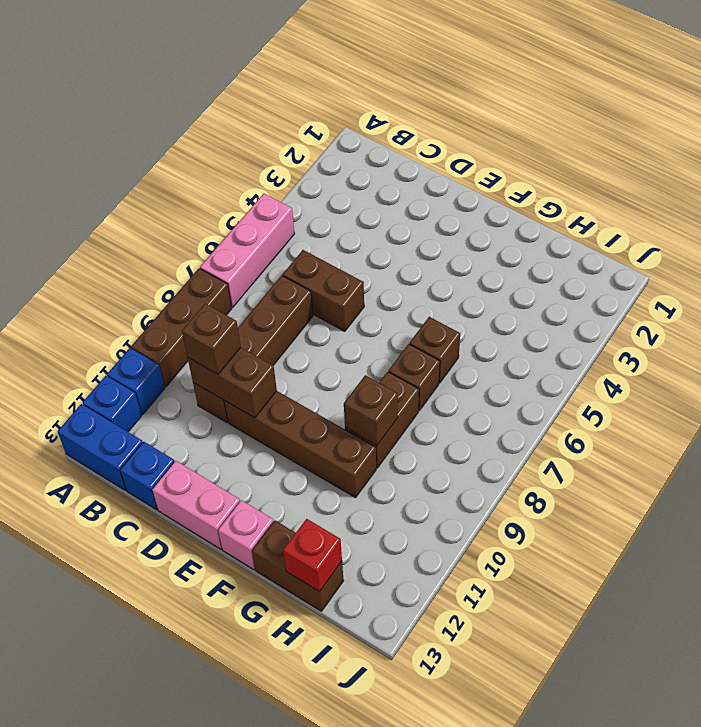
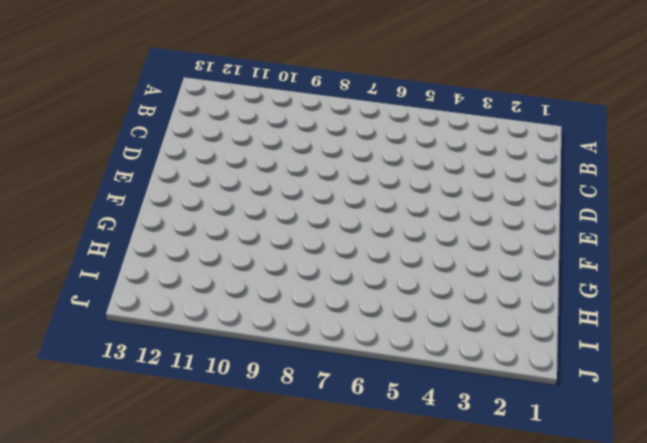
none -> pink 1x3 brick [200,194,294,307]
none -> brown 1x3 brick [131,268,232,387]
none -> blue 1x1 brick [107,348,165,414]

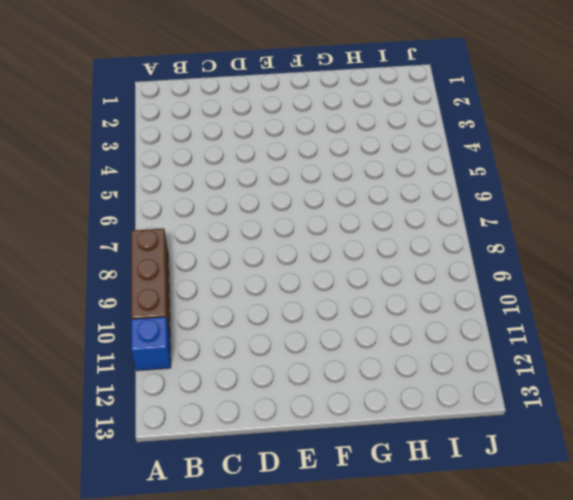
none -> pink 1x3 brick [200,194,294,307]
none -> blue 1x1 brick [83,376,142,432]
none -> blue 1x2 brick [58,404,143,491]

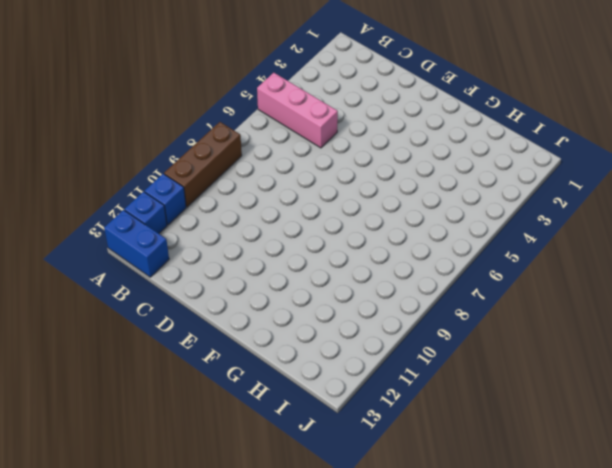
pink 1x3 brick [257,73,338,148] -> pink 1x3 brick turned to [200,194,294,307]
none -> brown 1x2 brick [283,250,364,331]
none -> brown 1x4 brick [193,276,313,423]
none -> blue 1x1 brick [120,442,175,510]

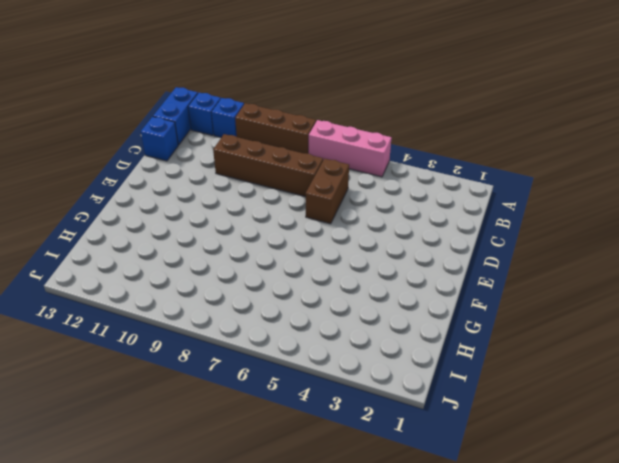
none -> brown 1x4 brick [225,391,376,498]
none -> pink 1x2 brick [152,461,240,549]
none -> pink 1x1 brick [218,500,274,570]

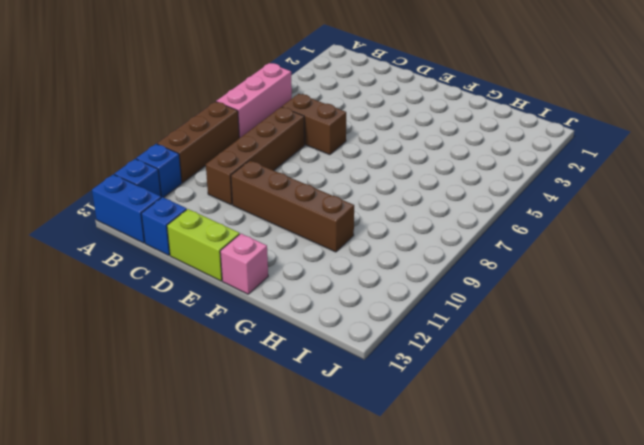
lime 1x2 brick [167,209,240,281] -> pink 1x2 brick [152,461,240,549]
none -> brown 1x1 brick [410,317,460,383]
none -> brown 1x1 brick [389,344,440,411]
none -> brown 1x2 brick [345,372,419,468]

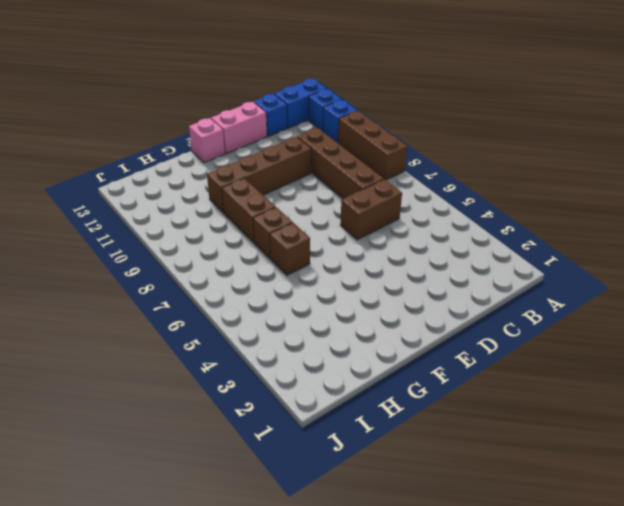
none -> pink 1x3 brick [200,194,294,307]
none -> brown 1x2 brick [252,521,344,611]
none -> brown 1x2 brick [188,348,277,418]

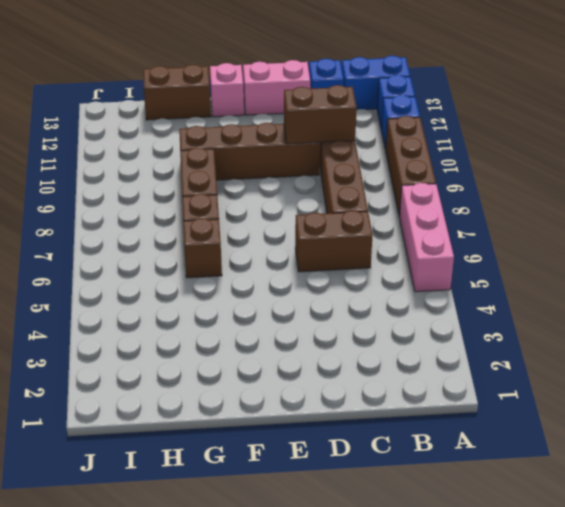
none -> brown 1x1 brick [344,375,398,445]
none -> red 1x1 brick [283,519,342,592]
none -> brown 1x1 brick [182,304,241,374]

